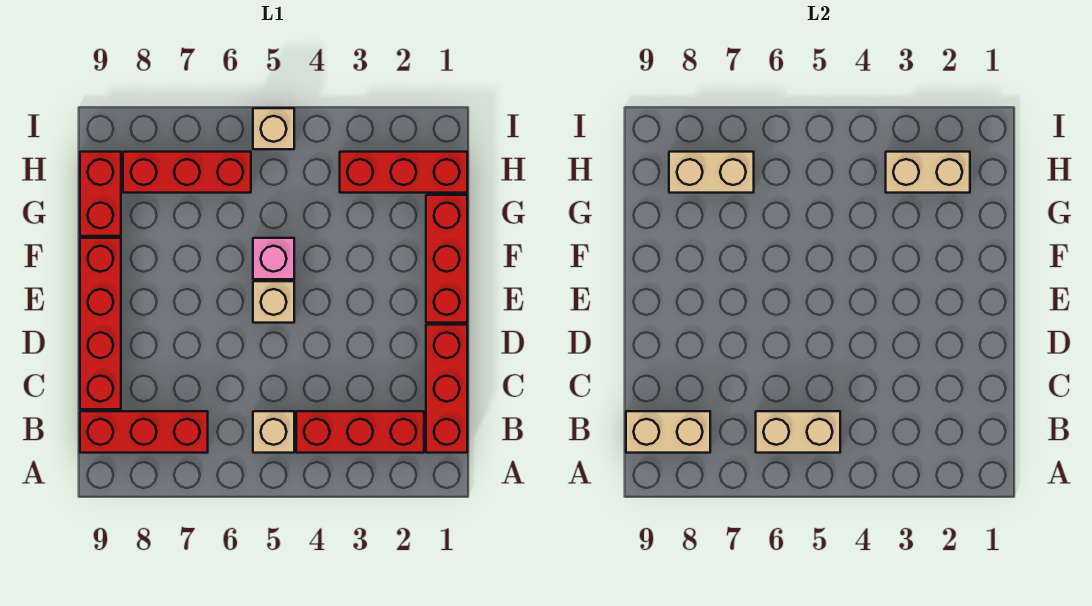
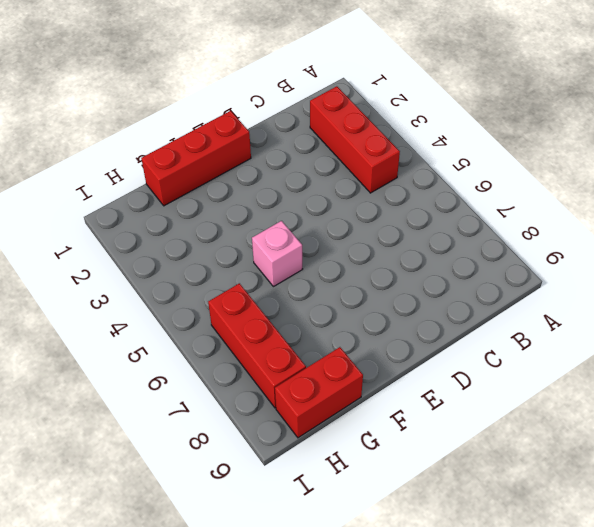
none -> red 1x3 brick [426,325,467,453]
none -> tan 1x1 brick [253,411,294,453]
none -> red 1x3 brick [80,411,208,453]

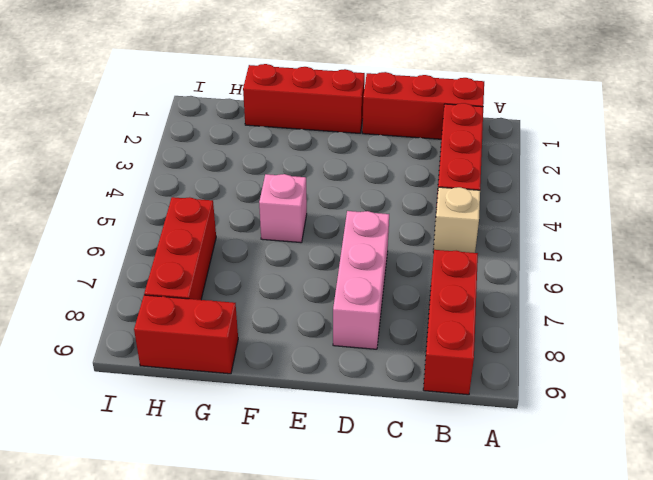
pink 1x3 brick [333,211,389,349] -> none
none -> red 1x4 brick [80,238,121,409]
none -> tan 1x1 brick [253,281,294,323]
none -> red 1x3 brick [340,152,467,193]

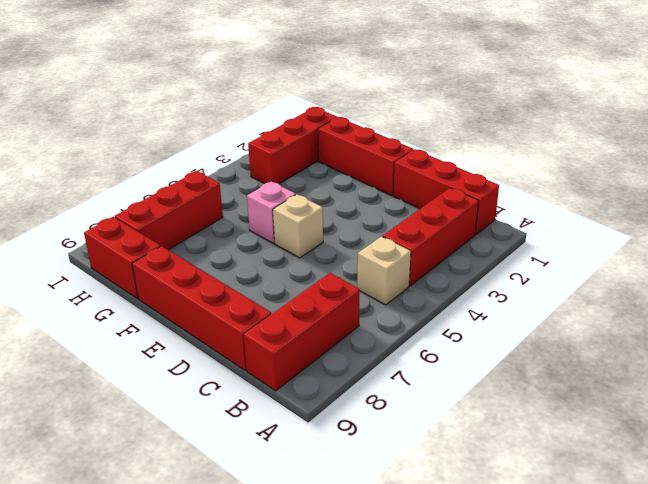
none -> tan 1x1 brick [253,108,294,149]
none -> tan 1x2 brick [756,411,840,453]
none -> tan 1x2 brick [626,411,710,453]

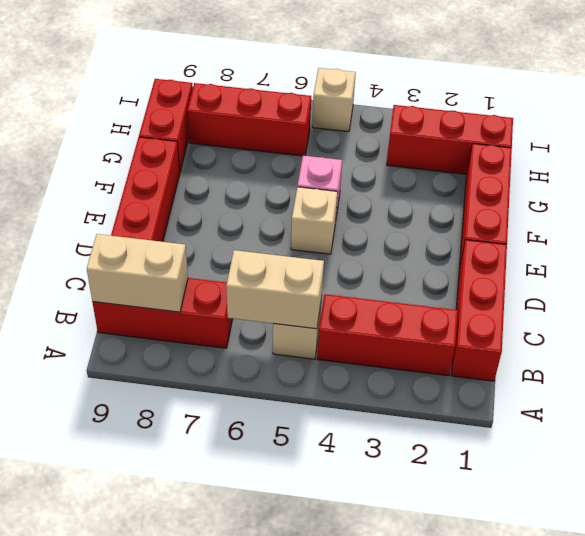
none -> tan 1x2 brick [886,152,970,193]
none -> tan 1x2 brick [669,152,754,193]

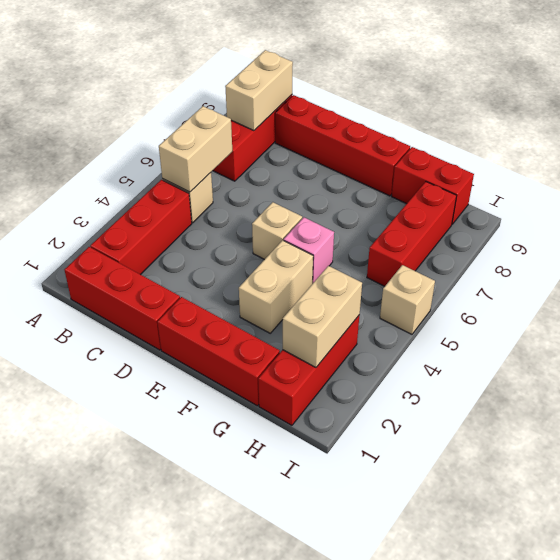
tan 1x2 brick [239,240,313,333] -> tan 1x2 brick moved to [669,152,754,193]

